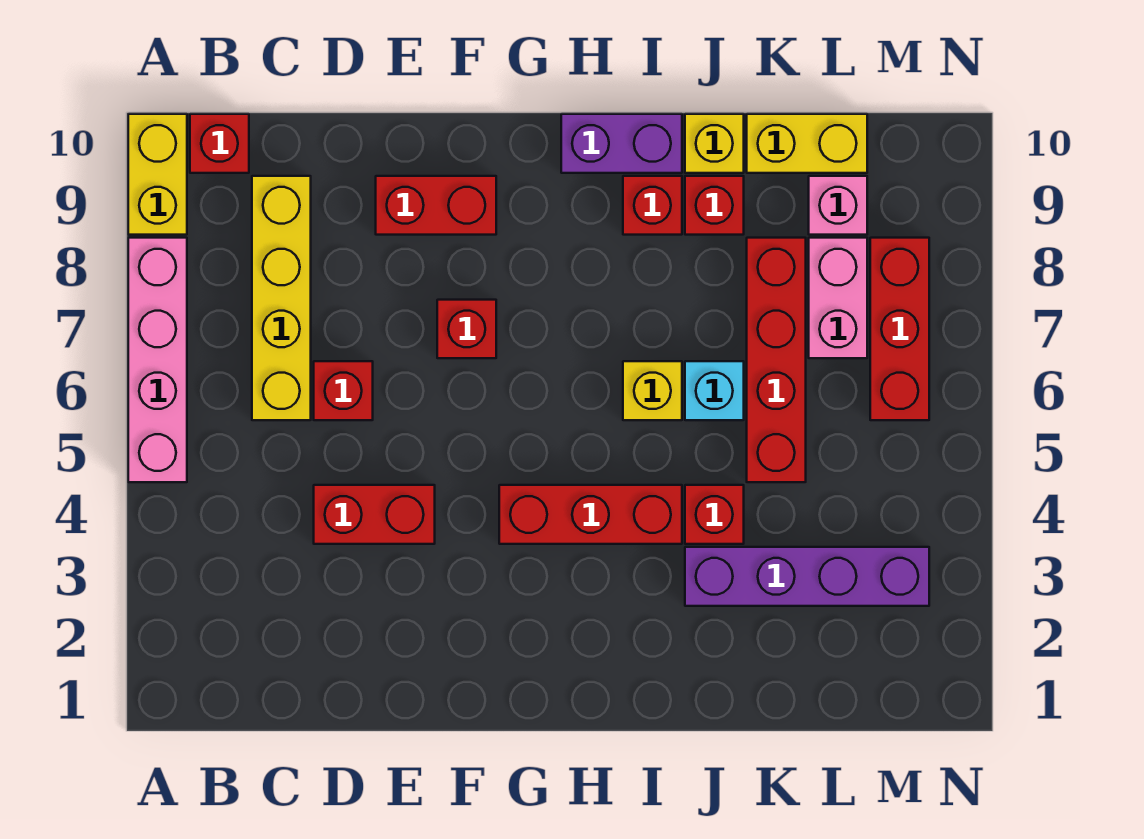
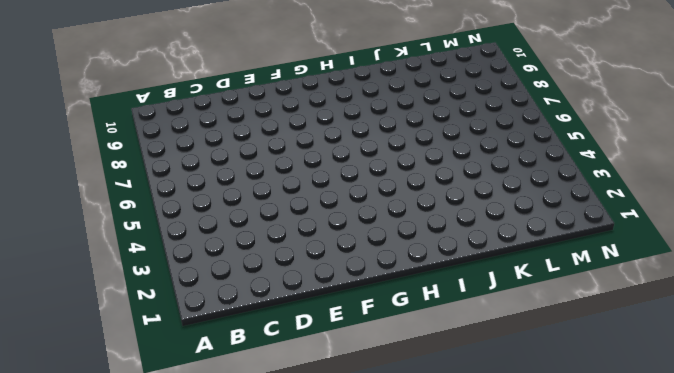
none -> pink 1x4 brick [128,238,187,482]
none -> yellow 1x2 brick [128,114,187,235]
none -> red 1x1 brick [190,114,249,173]

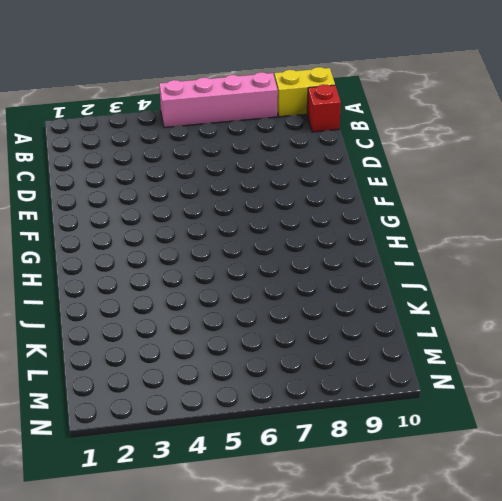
none -> yellow 1x4 brick [252,176,311,420]
none -> red 1x2 brick [314,485,435,544]
none -> red 1x1 brick [314,361,373,420]

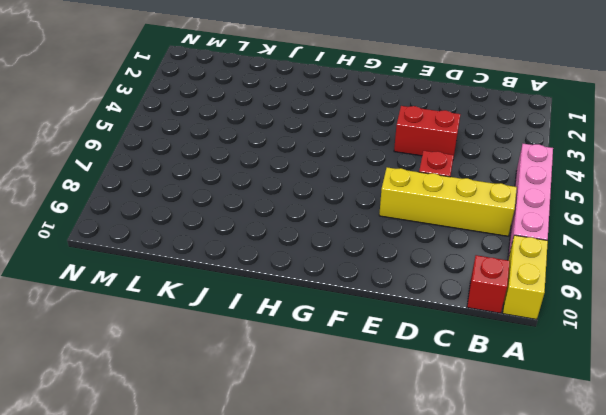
yellow 1x4 brick [379,167,517,236] -> yellow 1x4 brick turned to [252,176,311,420]
none -> red 1x2 brick [376,176,496,235]
none -> red 1x1 brick [437,300,496,358]
none -> red 1x3 brick [499,485,682,544]

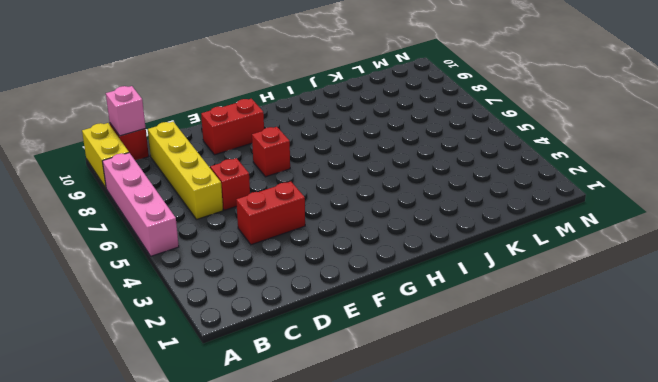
pink 1x1 brick [106,86,146,136] -> pink 1x1 brick moved to [809,176,867,235]
none -> red 1x3 brick [499,485,682,544]
none -> purple 1x2 brick [561,114,682,173]
none -> yellow 1x1 brick [623,361,682,420]

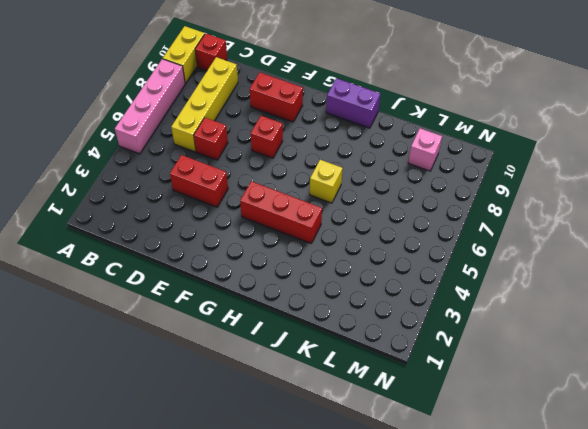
none -> red 1x1 brick [623,176,682,235]
none -> purple 1x4 brick [685,547,929,606]
none -> red 1x1 brick [685,485,744,544]

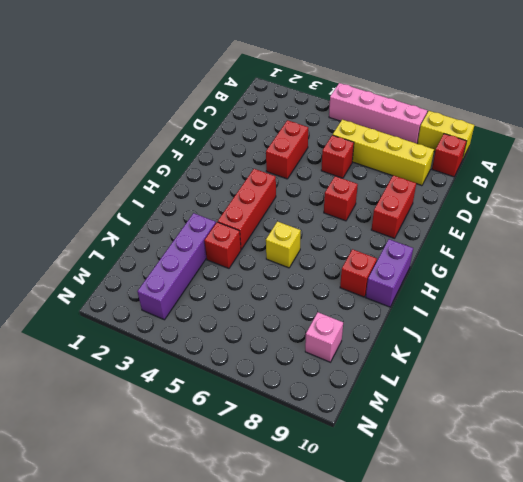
none -> cyan 1x1 brick [685,361,744,420]
none -> red 1x1 brick [685,176,744,235]
none -> yellow 1x1 brick [685,114,744,173]

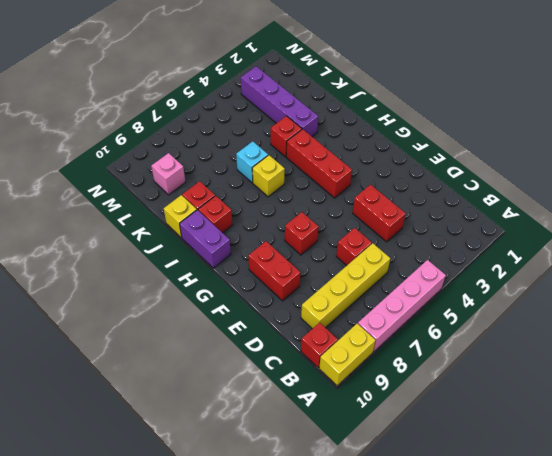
none -> red 1x4 brick [747,238,806,482]
none -> yellow 1x2 brick [747,114,867,173]
none -> pink 1x2 brick [809,238,867,358]

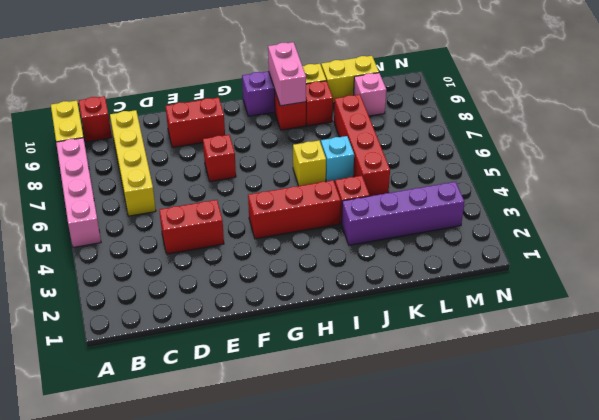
pink 1x2 brick [268,42,306,106] -> pink 1x2 brick moved to [809,238,867,358]
none -> red 1x1 brick [314,361,373,420]
none -> red 1x3 brick [870,238,929,420]

